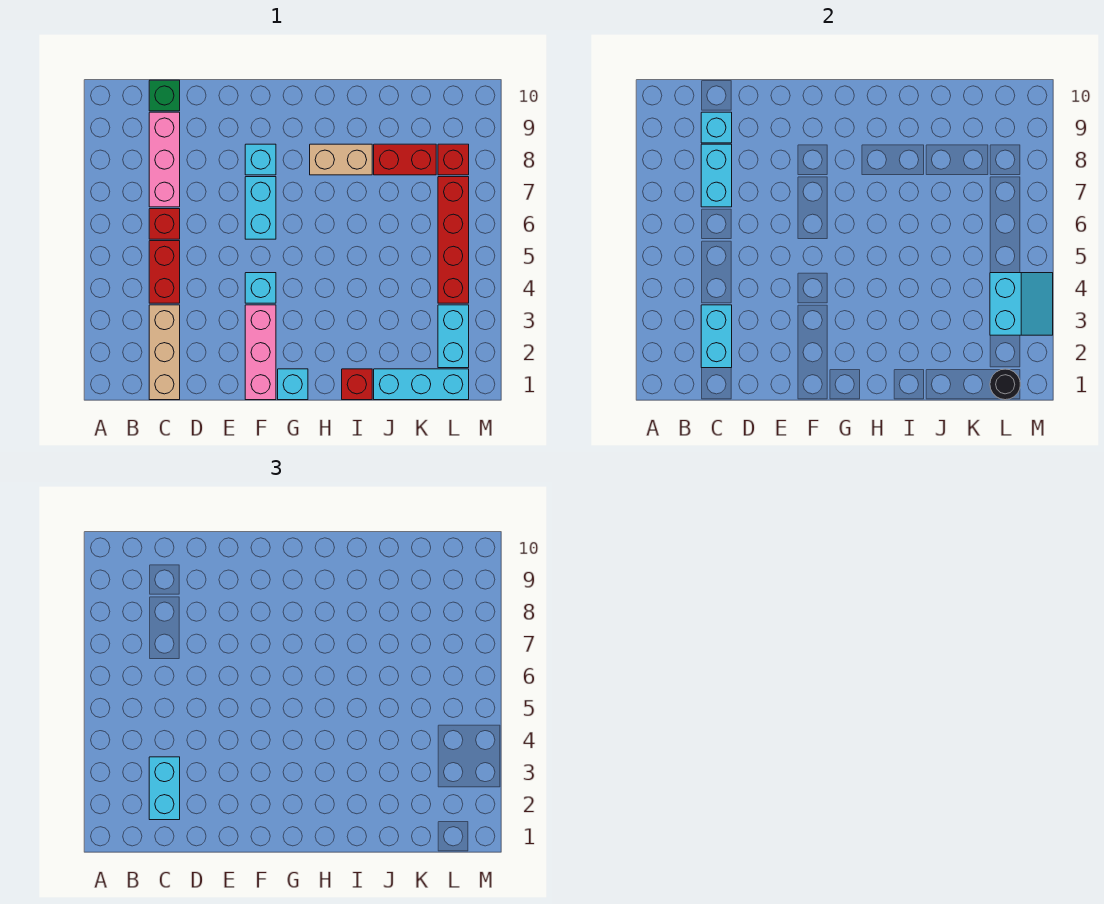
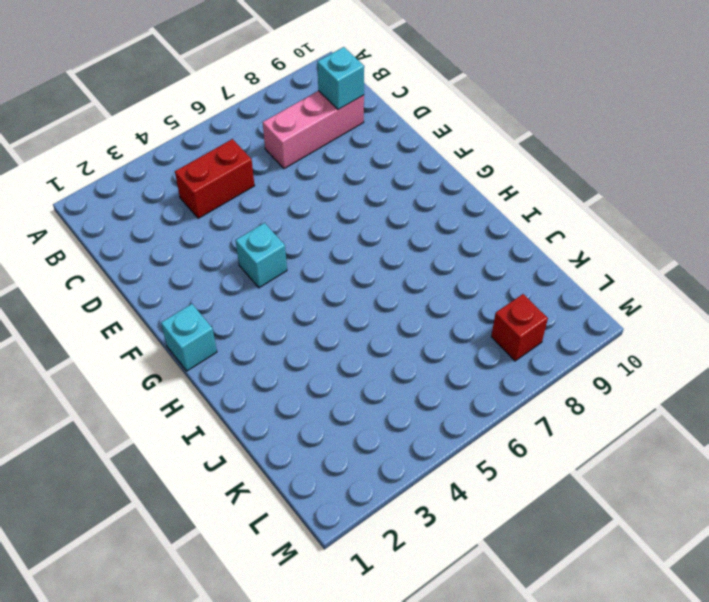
none -> tan 1x3 brick [149,305,180,400]
none -> red 1x1 brick [149,209,180,239]
none -> green 1x1 brick [149,80,180,111]

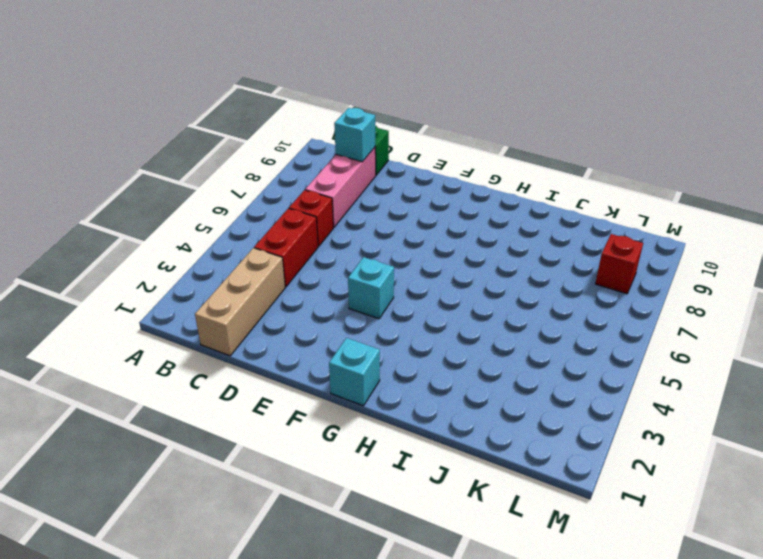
none -> pink 1x3 brick [245,305,276,400]
none -> cyan 1x2 brick [245,177,276,239]
none -> cyan 1x1 brick [245,144,276,175]

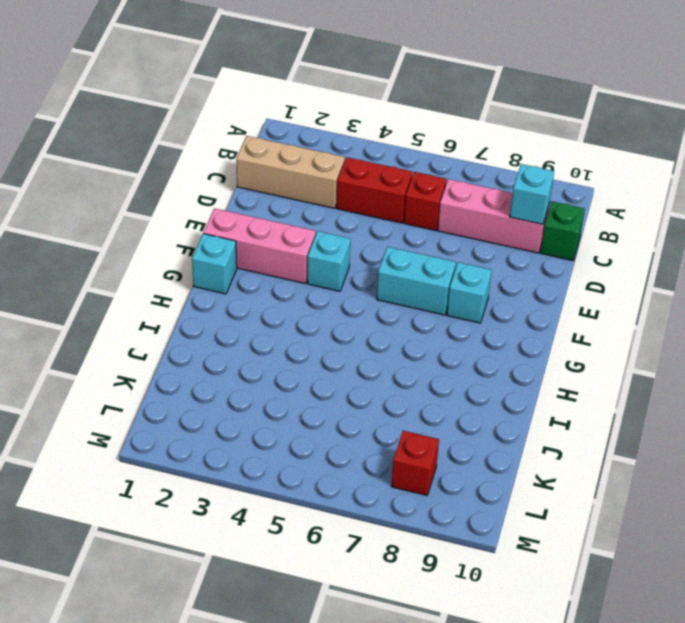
none -> tan 1x2 brick [310,144,372,175]
none -> red 1x1 brick [342,369,372,400]
none -> cyan 1x3 brick [374,369,469,400]

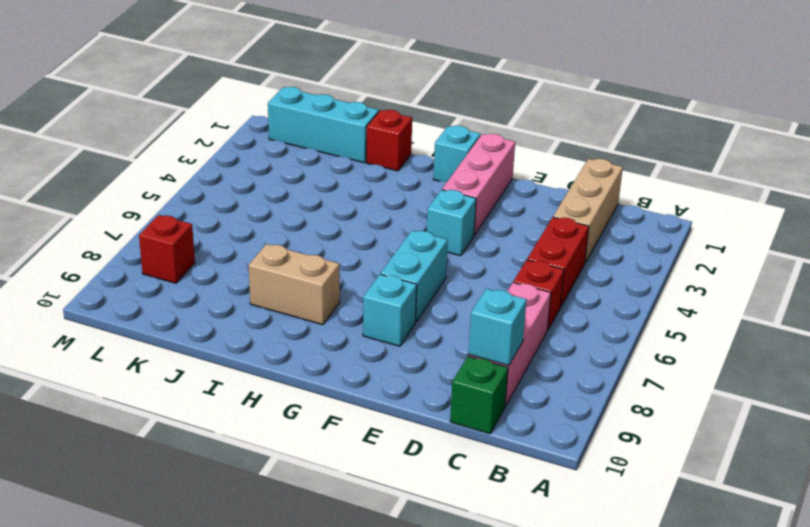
none -> red 1x2 brick [374,144,436,175]
none -> cyan 1x2 brick [438,305,469,368]
none -> red 1x4 brick [438,177,469,303]

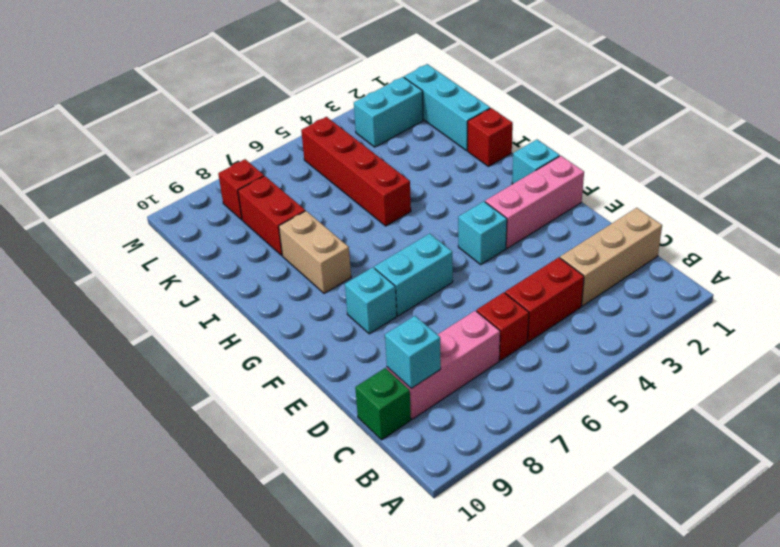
red 1x4 brick [301,117,411,226] -> red 1x4 brick turned to [438,177,469,303]
none -> cyan 1x2 brick [701,305,732,368]
none -> cyan 1x2 brick [701,144,732,207]
none -> black 1x1 round brick [990,369,1020,400]

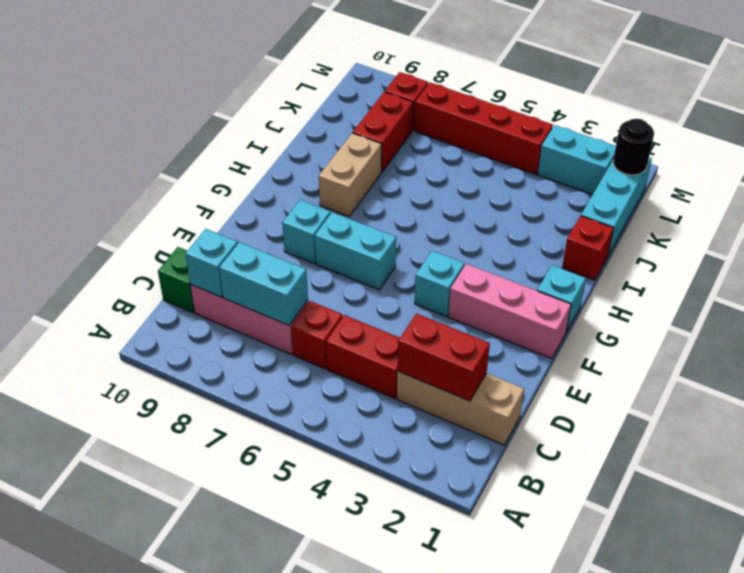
red 1x2 brick [398,313,490,401] -> cyan 1x2 brick [701,305,732,368]
none -> cyan 2x2 slope [990,273,1053,335]
none -> cyan 1x2 brick [149,757,180,820]

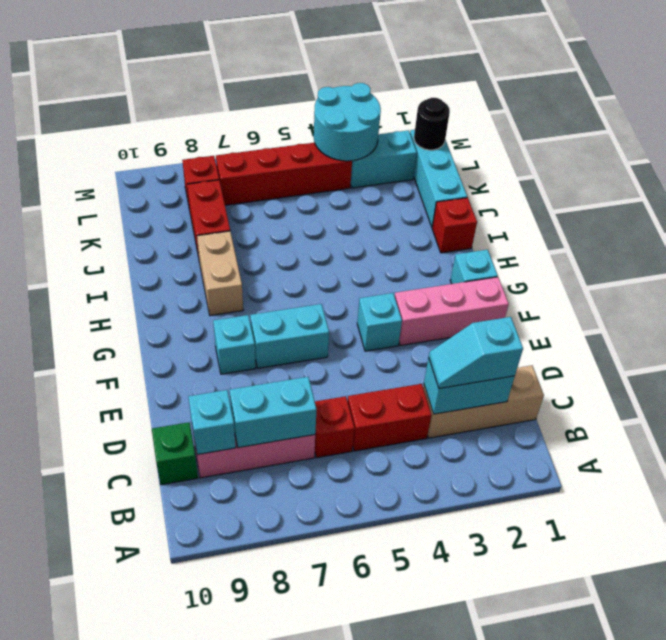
cyan 1x2 slope [429,317,523,388] -> cyan 1x2 brick [149,757,180,820]
cyan 2x2 round brick [314,83,381,161] -> cyan 2x2 slope [990,273,1053,335]

